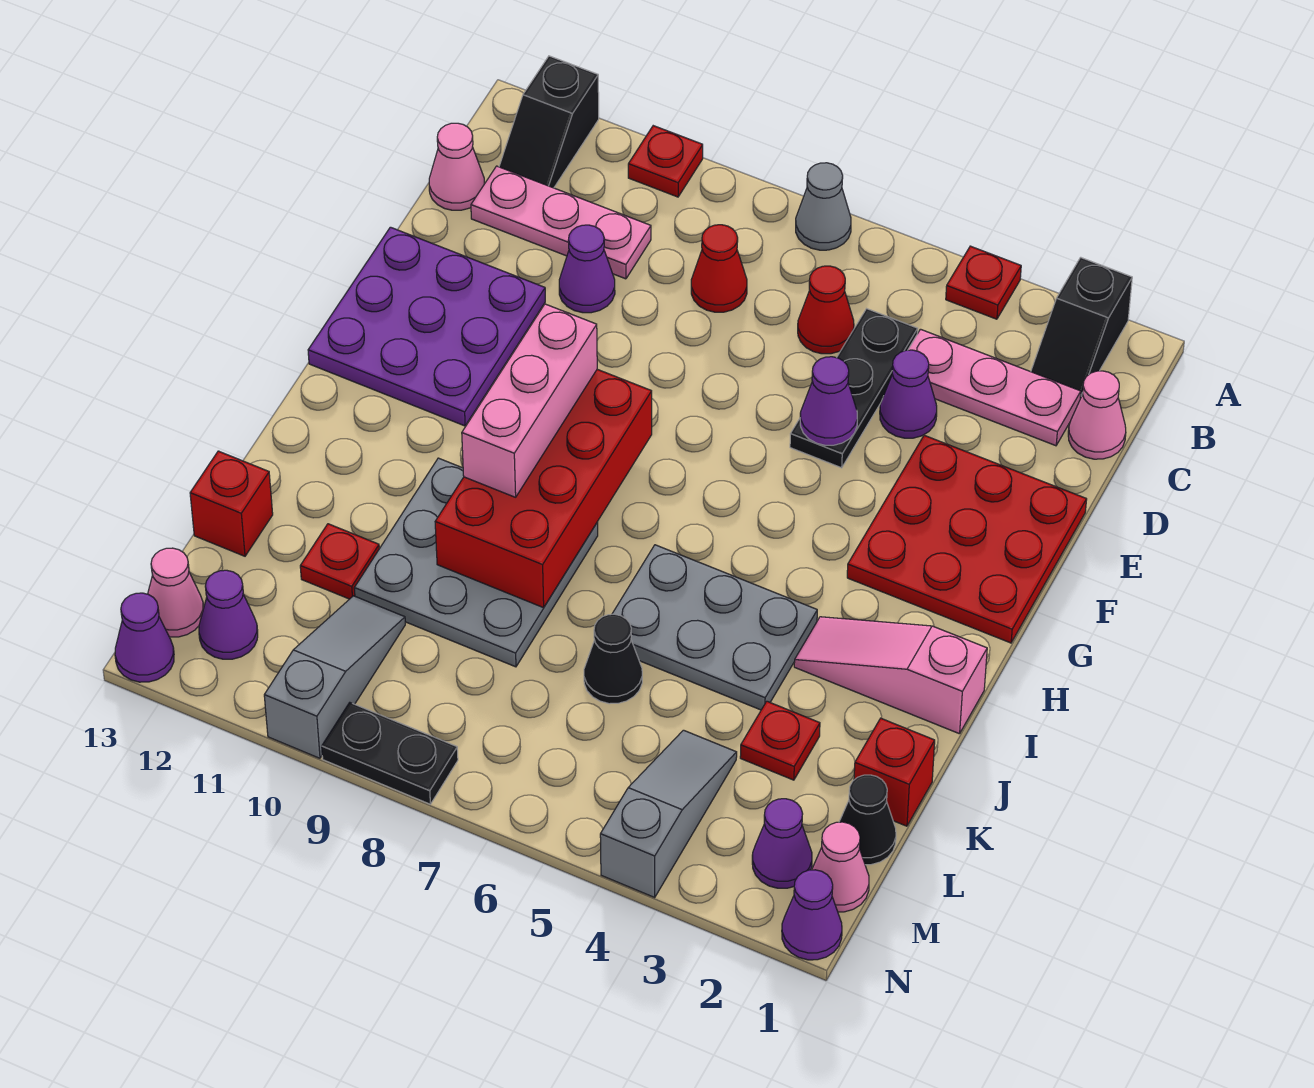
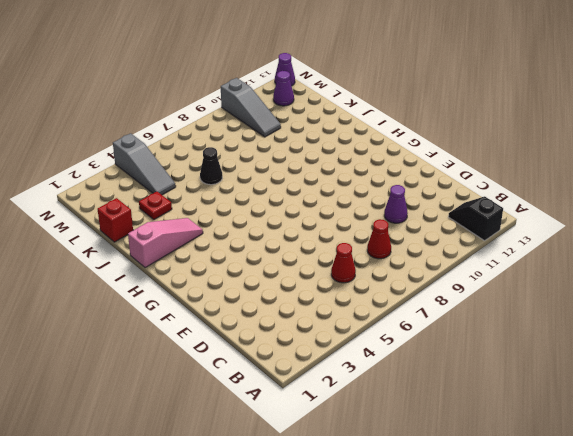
none -> black 1x2 slope [1031,257,1132,398]
none -> red 1x1 plate [946,246,1021,319]
none -> grey 1x1 cone [796,163,851,250]
none -> red 1x1 plate [628,126,703,197]

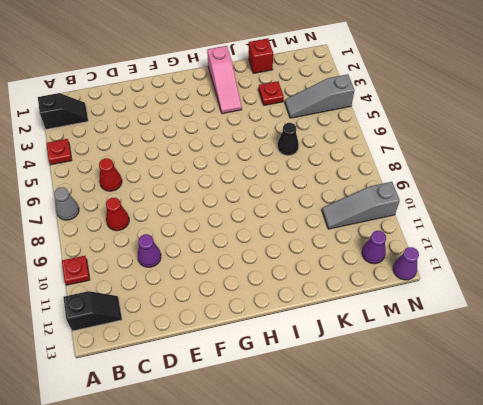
none -> pink 1x1 cone [1068,371,1126,459]
none -> pink 1x3 plate [908,329,1081,446]
none -> black 1x3 plate [790,309,918,468]
none -> pink 1x3 plate [471,166,651,279]

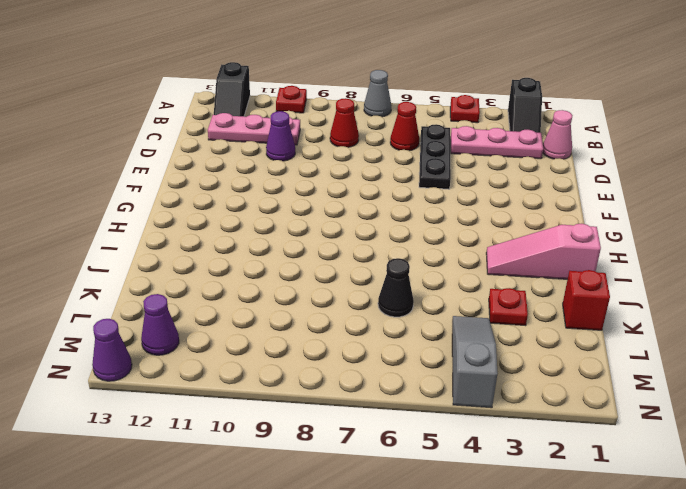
none -> pink 1x1 cone [429,123,484,210]
none -> purple 1x1 cone [880,350,937,438]
none -> red 3x3 plate [847,435,1087,643]
none -> purple 3x3 plate [308,227,545,426]

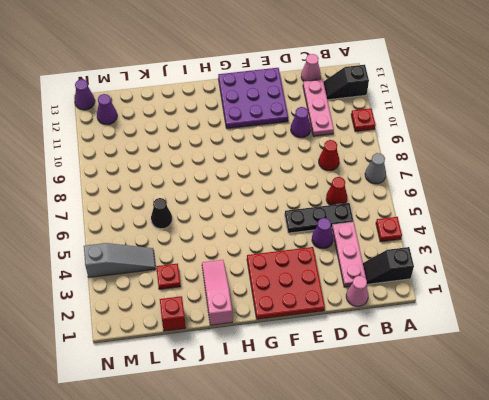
none -> grey 2x3 plate [612,545,817,710]
none -> grey 3x3 plate [354,458,598,667]
none -> red 1x1 plate [300,524,379,599]
none -> red 1x1 brick [190,451,273,556]

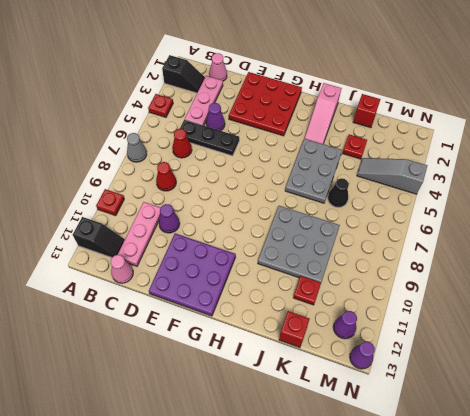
none -> black 1x1 cone [839,775,896,865]
none -> grey 1x3 slope [264,596,405,758]
none -> pink 1x1 cone [812,822,869,912]
none -> purple 1x1 cone [752,799,812,888]

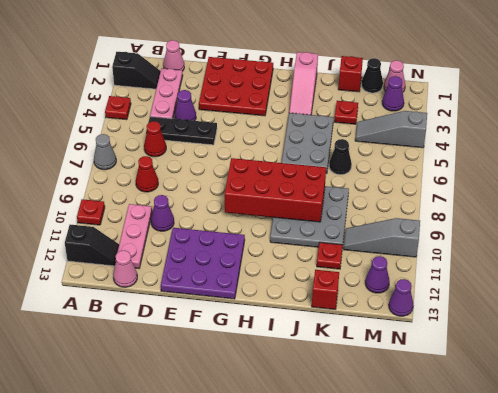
none -> pink 1x1 cone [148,548,204,637]
none -> purple 1x1 cone [782,870,842,960]
none -> black 1x2 plate [322,703,458,804]
none -> purple 1x1 cone [800,357,857,445]

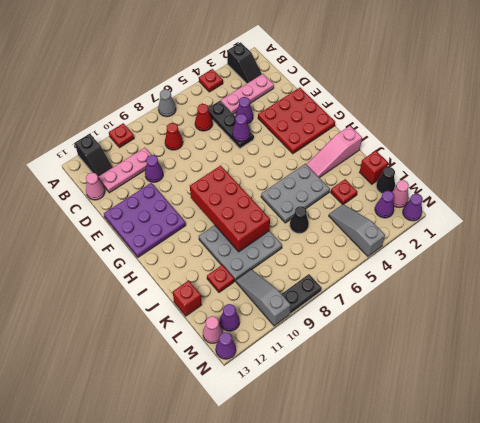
none -> pink 1x1 cone [1068,371,1126,459]
none -> pink 1x3 brick [462,304,597,497]

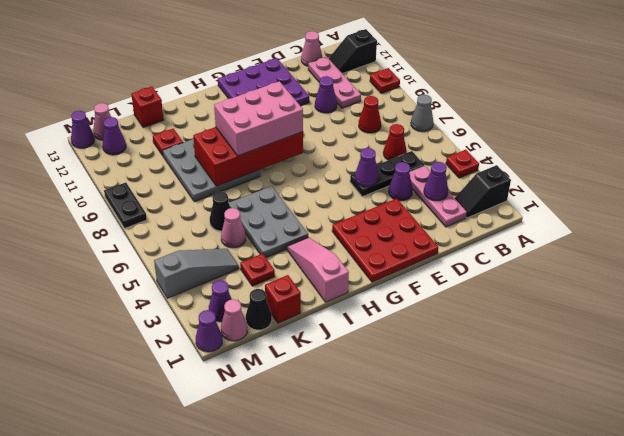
purple 1x1 cone [424,162,448,201] -> none
pink 2x3 brick [214,81,303,156] -> pink 1x3 brick [462,304,597,497]
pink 1x1 cone [221,208,246,248] -> pink 1x1 cone moved to [1068,371,1126,459]
none -> grey 1x3 slope [264,596,405,758]

